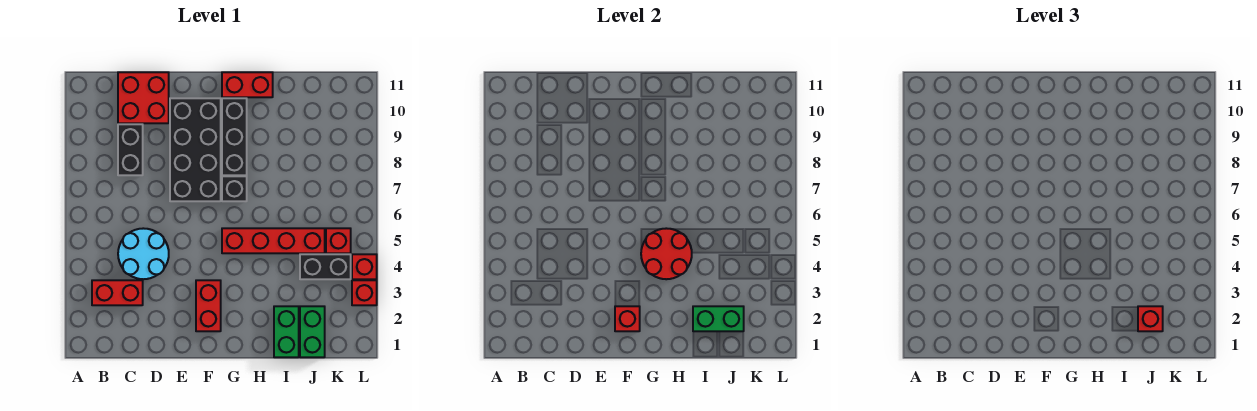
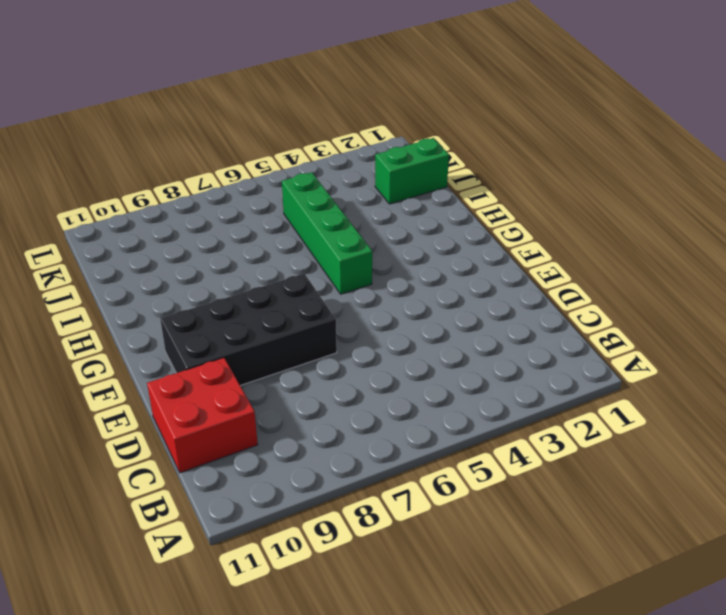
green 1x4 brick [282,172,372,294] -> red 1x4 brick [222,228,325,253]
none -> red 1x2 brick [92,280,143,305]
none -> cyan 2x2 round brick [118,228,169,279]
none -> black 1x2 brick [118,124,143,175]

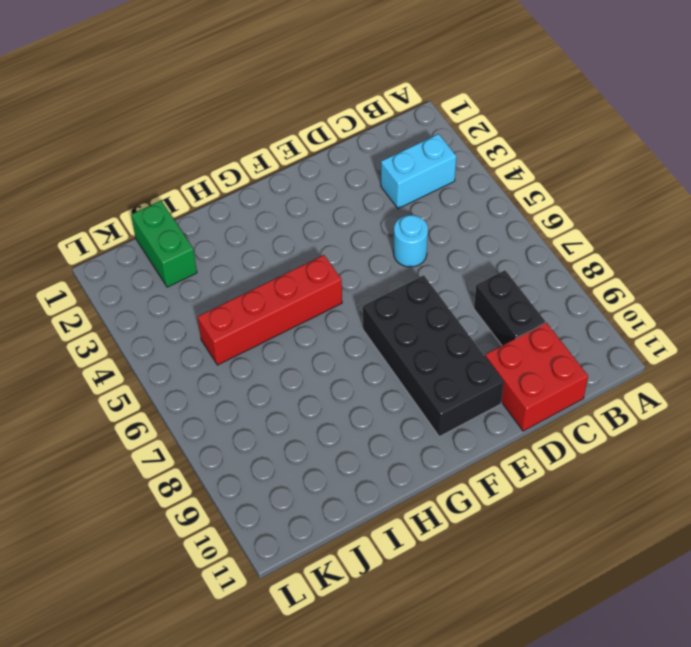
cyan 1x2 brick [381,134,456,209] -> red 1x2 brick [92,280,143,305]
cyan 1x1 round brick [393,215,428,267] -> cyan 2x2 round brick [118,228,169,279]
none -> red 1x2 brick [196,280,221,331]
none -> black 1x1 brick [222,176,247,201]
none -> black 1x3 brick [222,98,247,175]

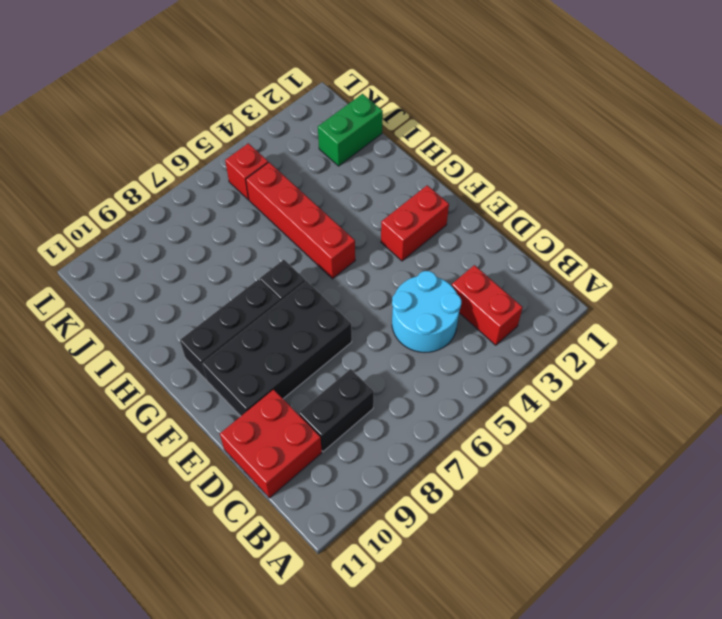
none -> red 1x2 brick [222,72,273,97]
none -> green 1x2 brick [274,306,299,357]
none -> black 1x2 brick [300,254,351,279]

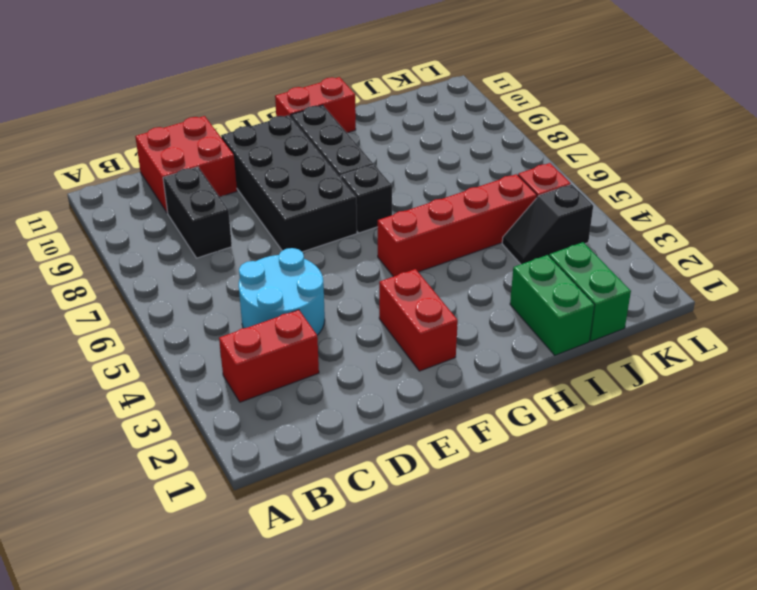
black 1x2 slope [502,184,593,264] -> black 1x2 brick [300,254,351,279]
none -> red 1x1 brick [352,280,377,305]
none -> red 1x1 brick [352,254,377,279]
none -> red 1x1 brick [615,306,640,331]

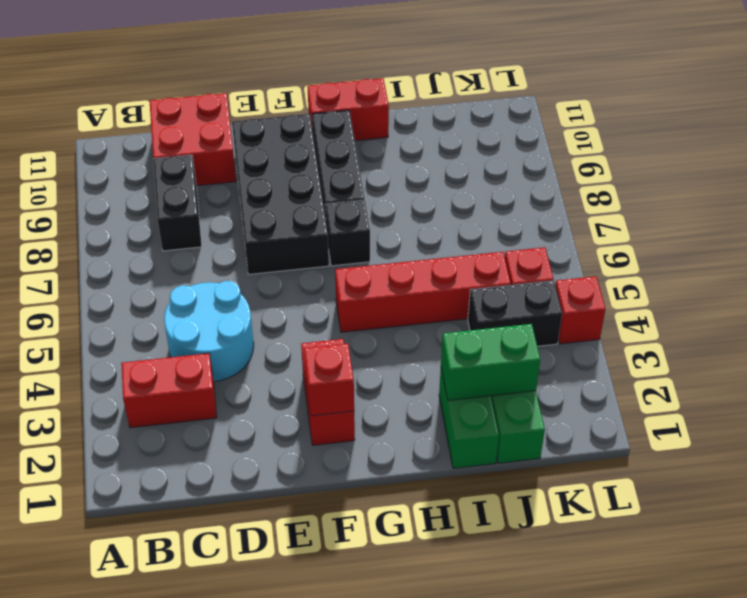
none -> red 1x1 brick [352,280,377,305]
none -> red 2x2 round brick [641,228,692,279]
none -> red 1x1 brick [1138,306,1163,331]

